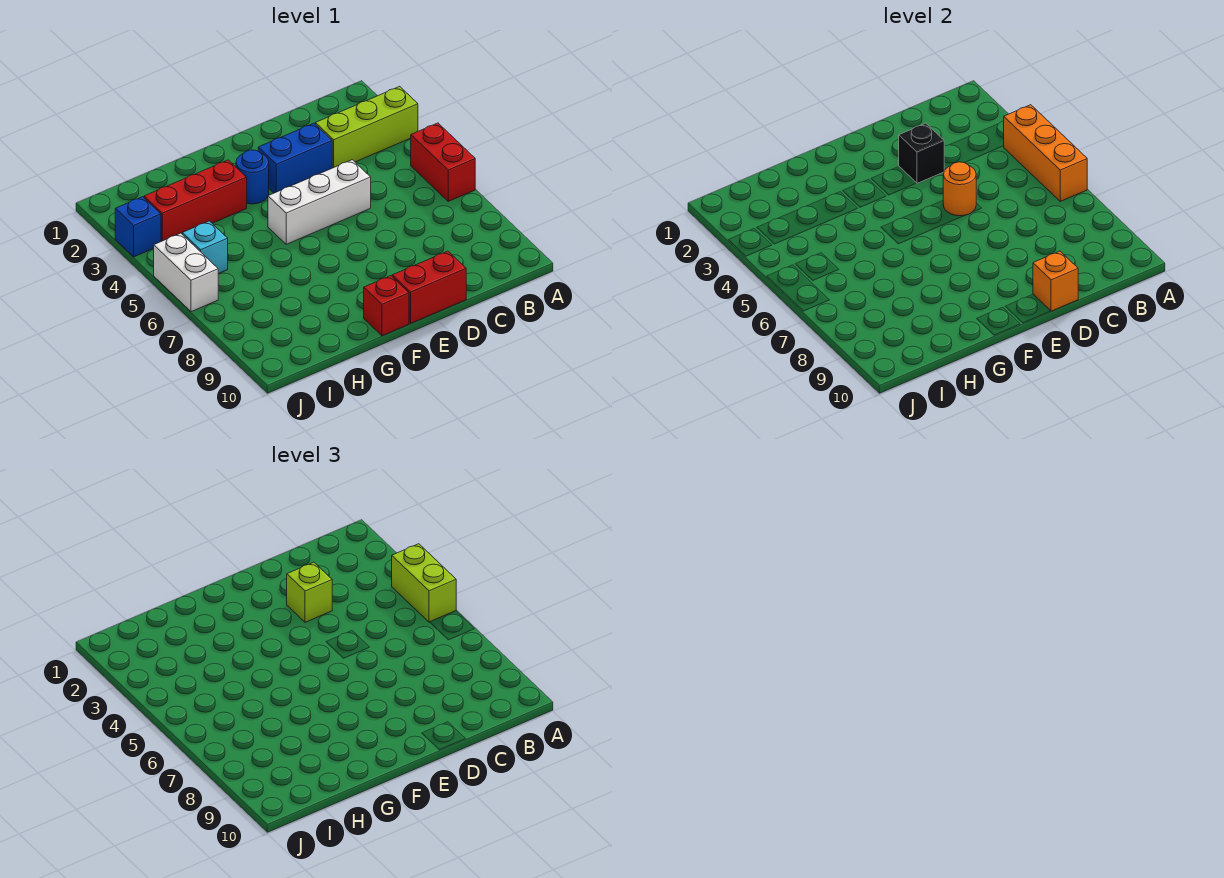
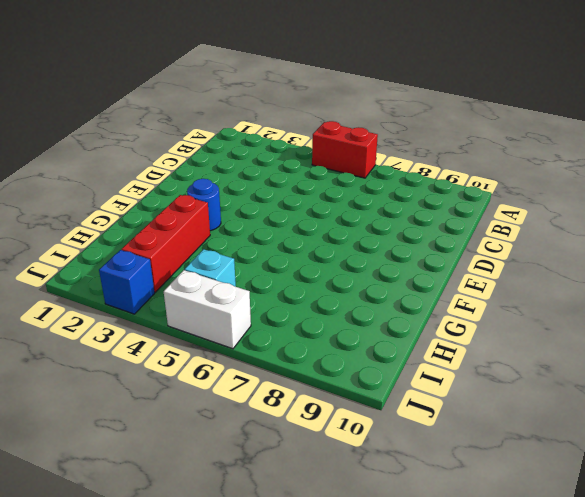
none -> lime 1x3 brick [315,86,418,168]
none -> blue 1x2 brick [258,123,332,193]
none -> white 1x3 brick [268,160,371,244]

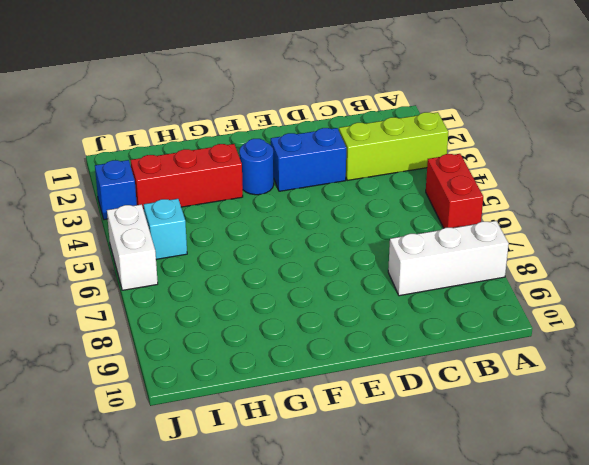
white 1x3 brick [388,221,509,296] -> white 1x3 brick moved to [268,160,371,244]
none -> red 1x2 brick [392,251,466,323]
none -> red 1x1 brick [364,276,409,336]
none -> orange 1x3 brick [1004,105,1087,201]

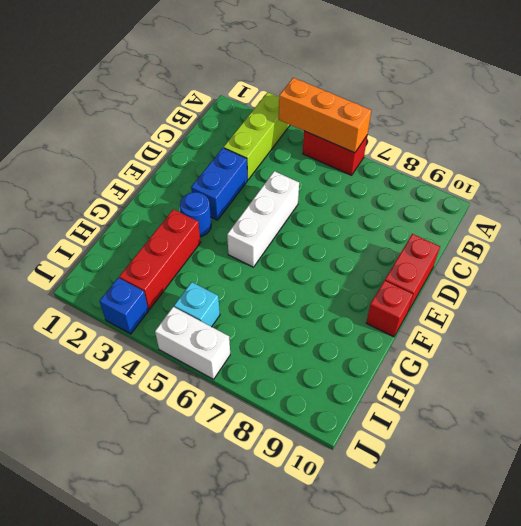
none -> black 1x1 brick [899,123,944,183]
none -> orange 1x1 round brick [943,162,976,216]
none -> orange 1x1 brick [1033,251,1078,311]

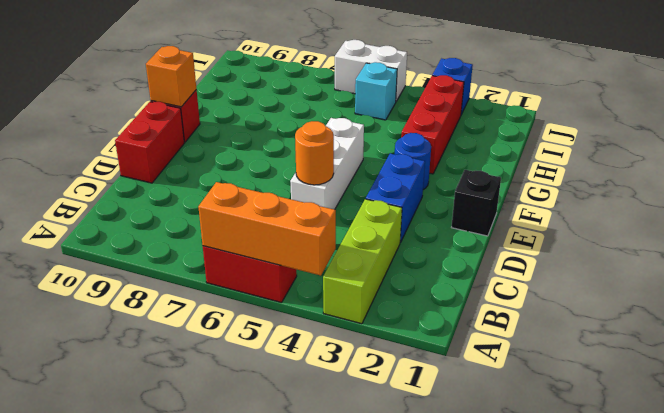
black 1x1 brick [452,170,501,236] -> black 1x1 brick moved to [899,123,944,183]
orange 1x1 brick [146,46,196,107] -> orange 1x1 brick moved to [1033,251,1078,311]
none -> lime 1x2 brick [392,544,456,622]
none -> lime 1x1 brick [287,562,332,622]

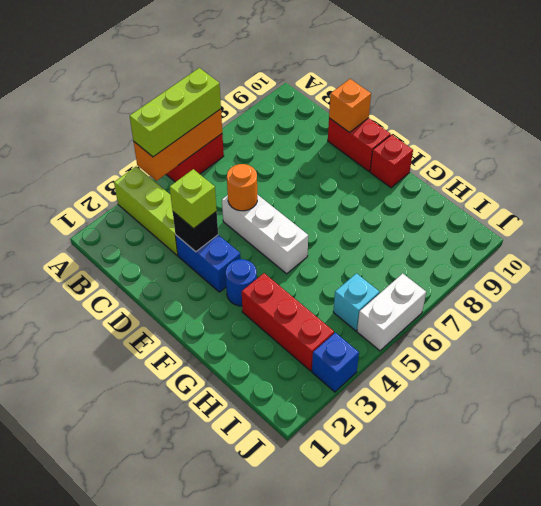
lime 1x3 brick [130,68,221,157] -> lime 1x2 brick [392,544,456,622]

